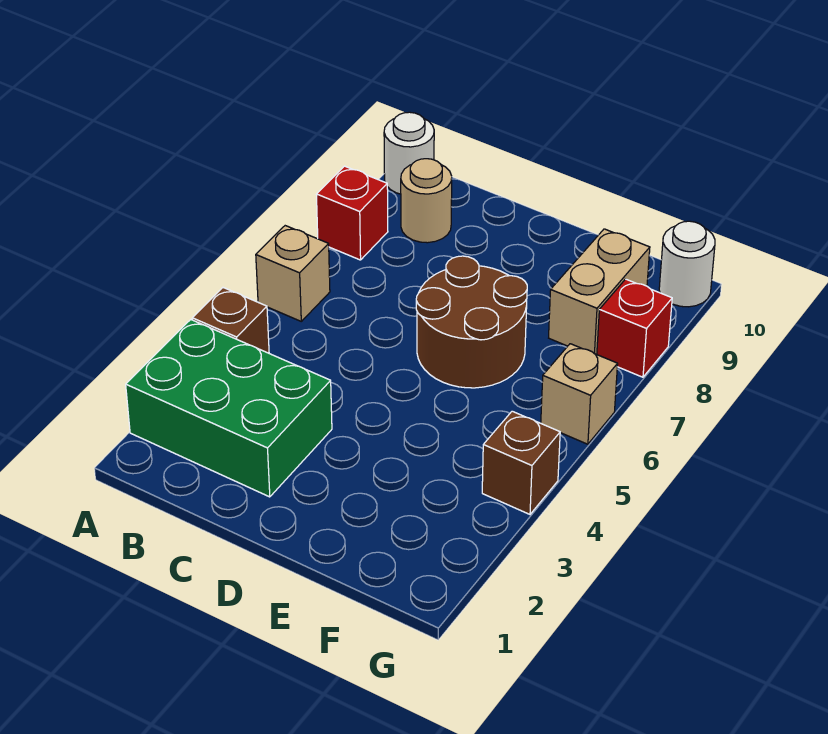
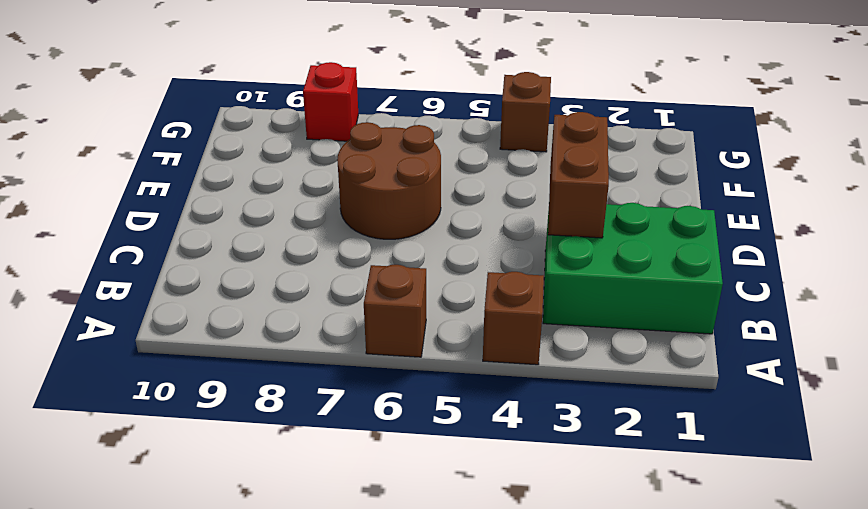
brown 1x1 brick [364,265,426,357] -> tan 1x1 brick [256,226,330,321]
green 2x3 brick [543,203,723,334] -> green 2x3 brick turned to [126,320,332,497]
brown 1x2 brick [548,112,609,238] -> none
none -> red 1x1 brick [316,166,388,260]
none -> white 1x1 round brick [384,112,434,194]
none -> tan 1x1 round brick [401,159,452,243]

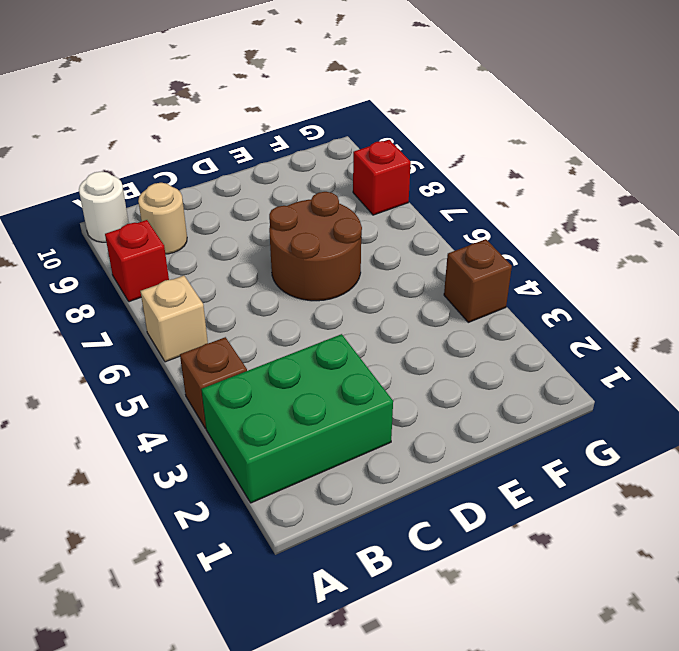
none -> tan 1x2 brick [549,229,650,354]
none -> tan 1x1 brick [541,344,618,444]
none -> white 1x1 round brick [659,221,715,307]

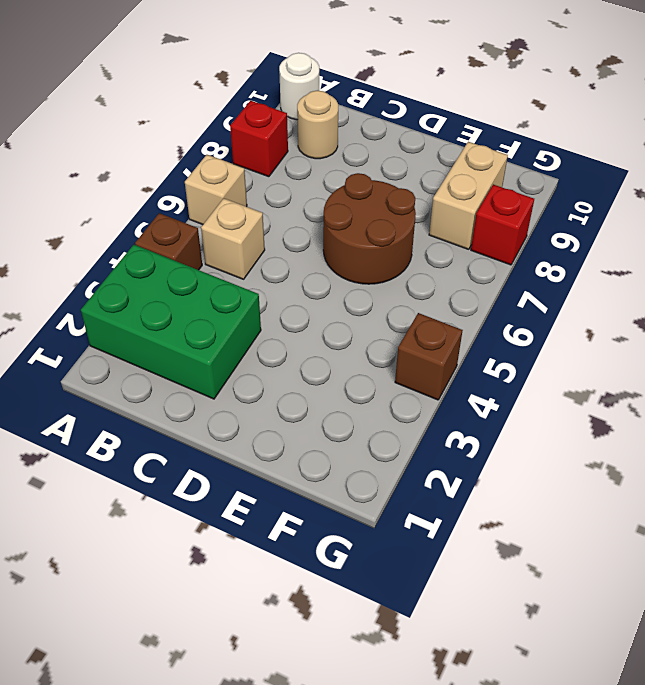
tan 1x1 brick [201,198,265,279] -> tan 1x1 brick moved to [541,344,618,444]
none -> white 1x1 round brick [659,221,715,307]

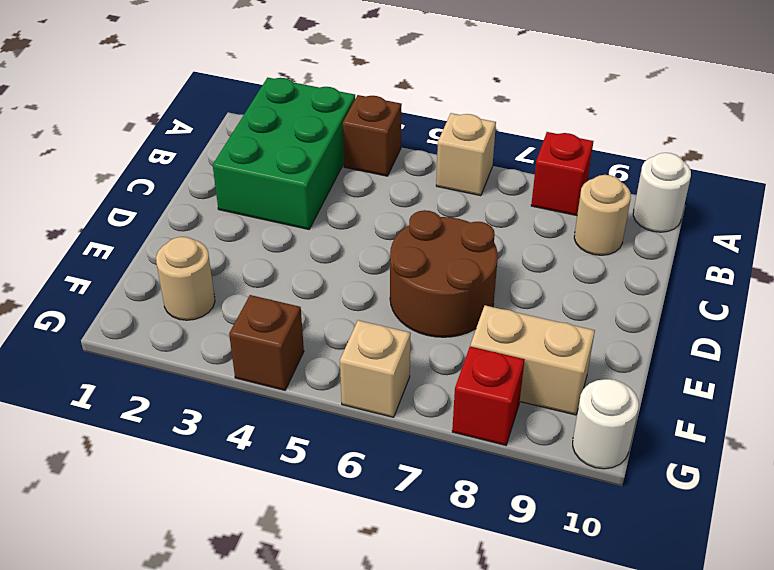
tan 1x1 round brick [156,237,215,320] -> none

